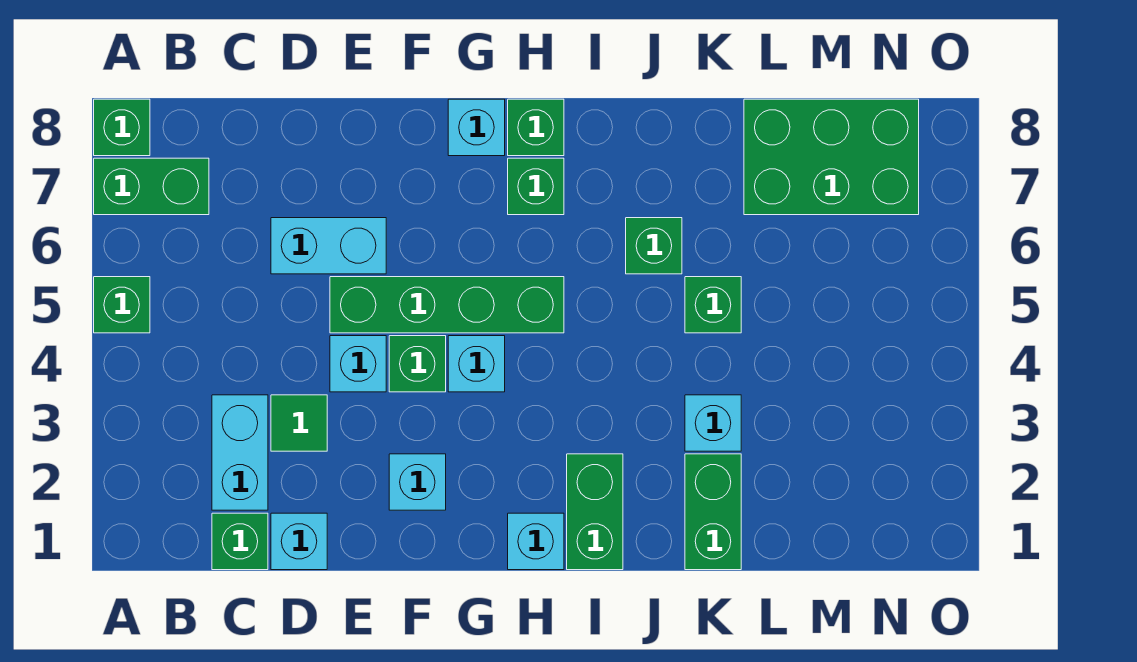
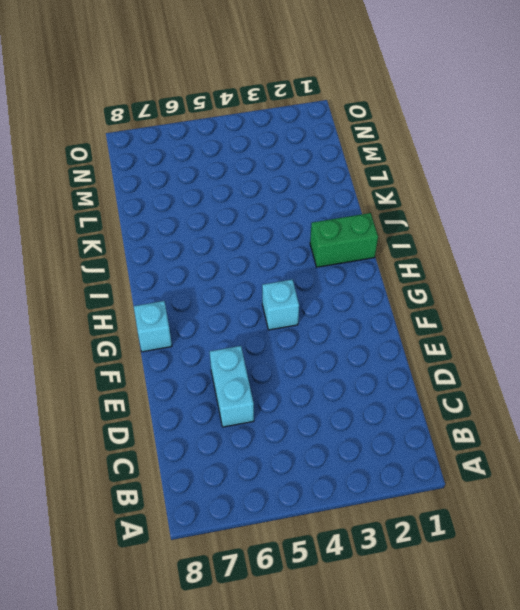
none -> green 1x1 brick [94,277,150,333]
none -> green 1x2 brick [94,158,209,215]
none -> green 1x1 brick [94,99,150,156]

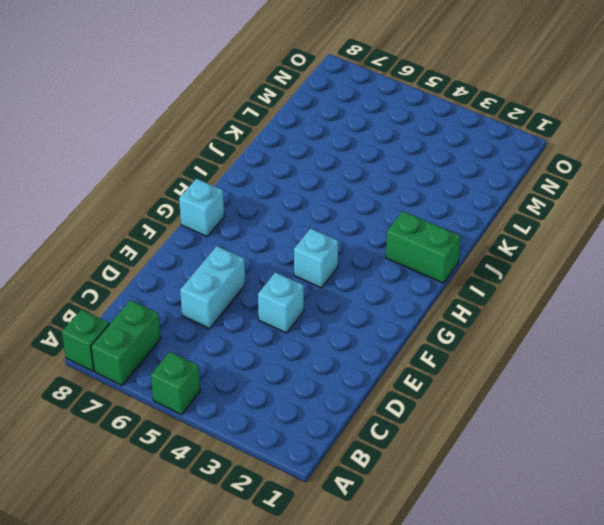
none -> green 1x1 brick [212,513,268,570]
none -> cyan 1x2 brick [212,395,268,510]
none -> cyan 1x1 brick [271,513,327,570]

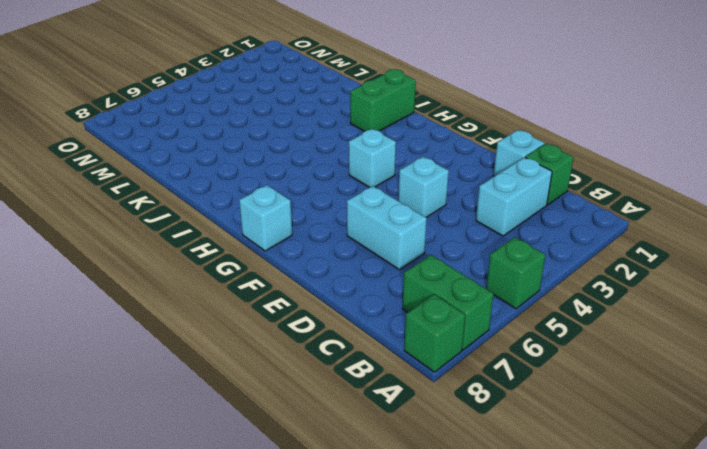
none -> green 1x1 tile [271,395,327,451]
none -> green 1x4 brick [330,277,564,333]
none -> cyan 1x1 brick [389,454,446,510]

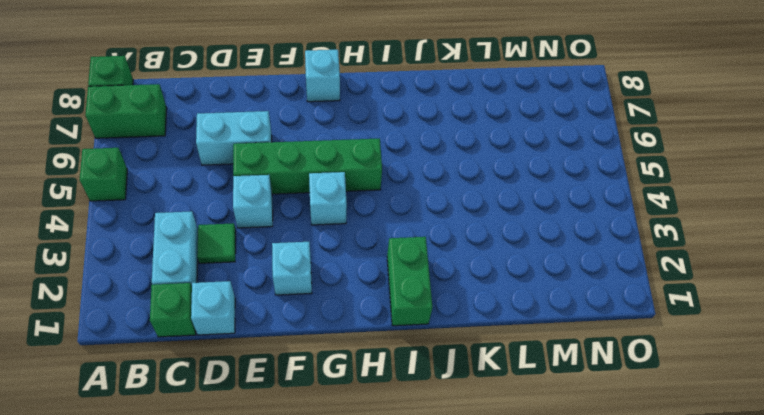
none -> green 1x1 brick [389,336,446,392]
none -> cyan 1x1 brick [508,513,564,570]
none -> green 1x1 brick [508,158,564,215]

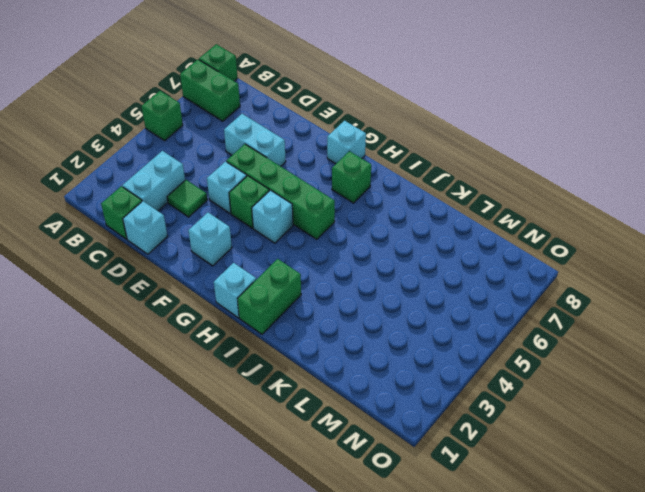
none -> green 1x1 brick [508,99,564,156]
none -> green 1x1 brick [626,218,682,274]
none -> green 1x2 brick [685,454,741,570]

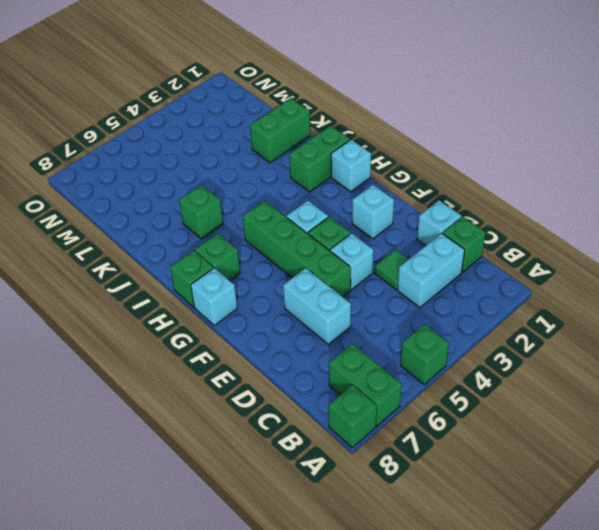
none -> cyan 1x1 brick [685,395,741,451]
none -> green 1x1 brick [685,277,741,333]
none -> green 2x3 brick [744,99,919,215]

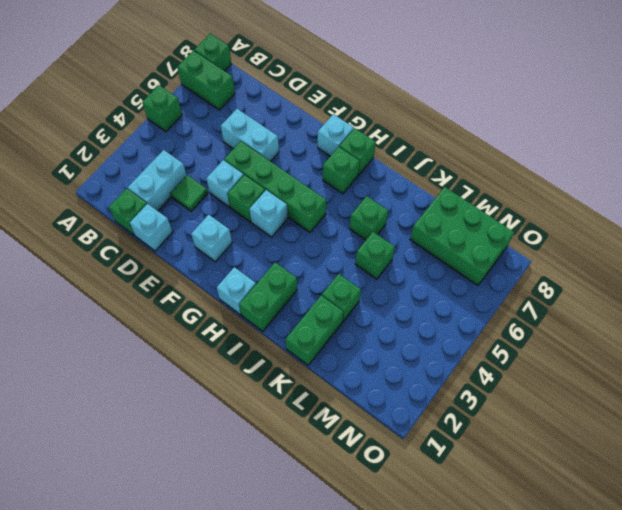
green 1x1 brick [322,274,361,321] -> cyan 1x1 brick [685,395,741,451]

